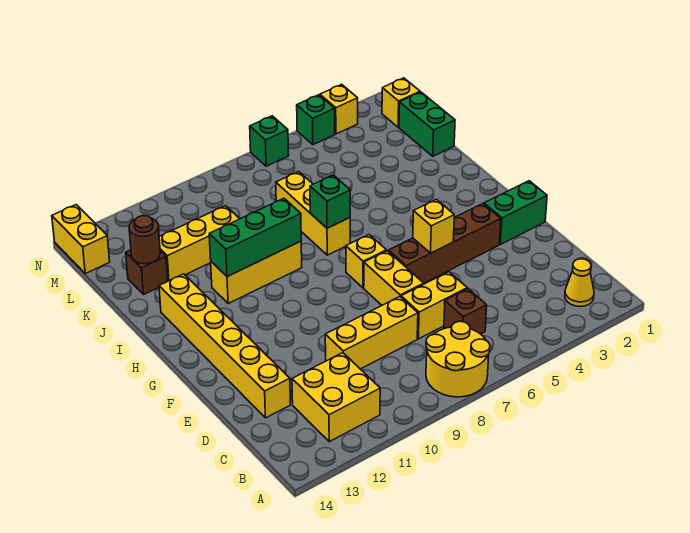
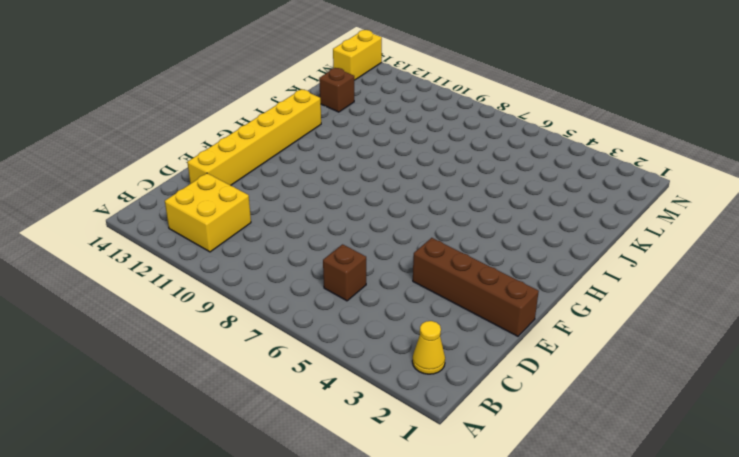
brown 1x4 brick [413,238,539,336] -> brown 1x4 brick moved to [388,204,501,283]
none -> yellow 2x2 round brick [426,321,490,397]
none -> yellow 1x2 brick [401,272,467,339]
none -> yellow 1x3 brick [325,297,418,369]

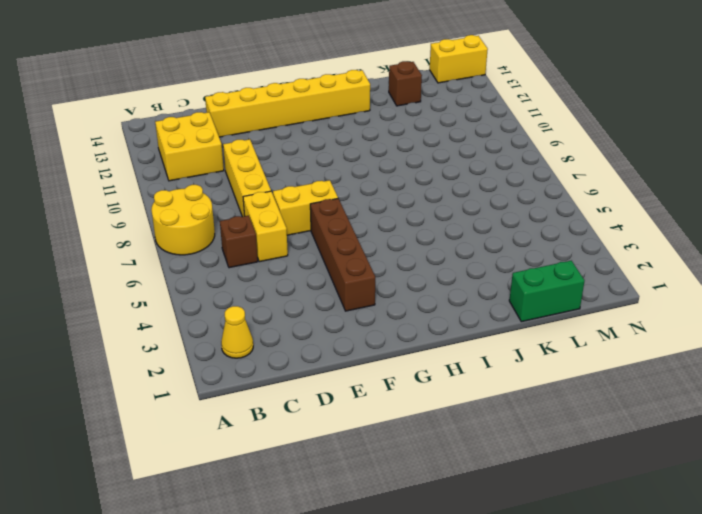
none -> green 1x2 brick [484,181,547,244]
none -> yellow 1x1 brick [346,235,386,288]
none -> yellow 1x3 brick [276,171,350,255]

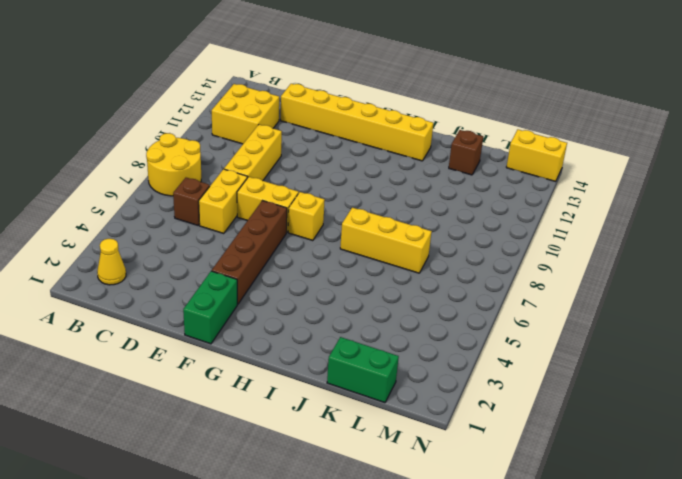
none -> yellow 1x3 brick [211,241,302,303]
none -> yellow 1x3 brick [159,206,240,281]
none -> yellow 1x1 brick [382,78,420,127]

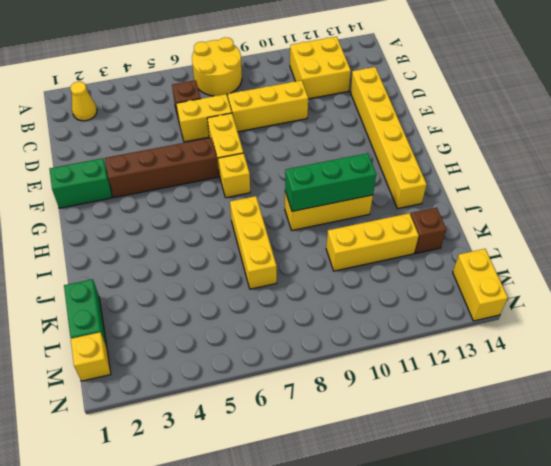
none -> yellow 1x1 brick [320,84,358,134]
none -> green 1x1 brick [297,95,335,145]
none -> green 1x1 brick [250,116,289,166]

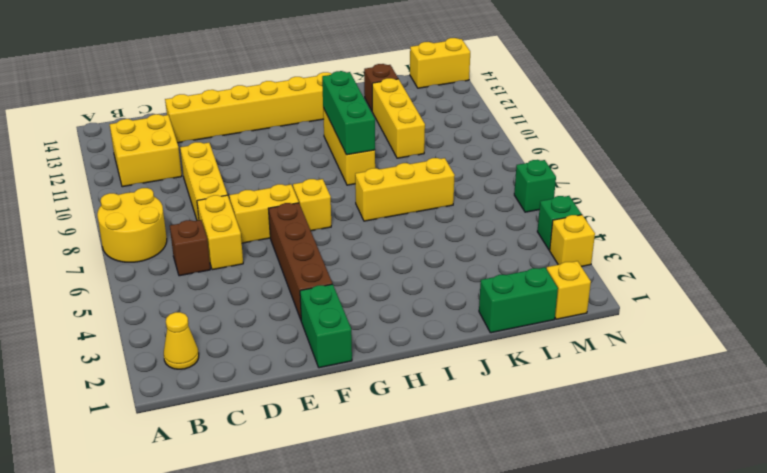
none -> yellow 1x1 brick [413,199,454,253]
none -> green 1x1 brick [310,175,350,228]
none -> brown 1x1 round brick [129,216,160,264]

